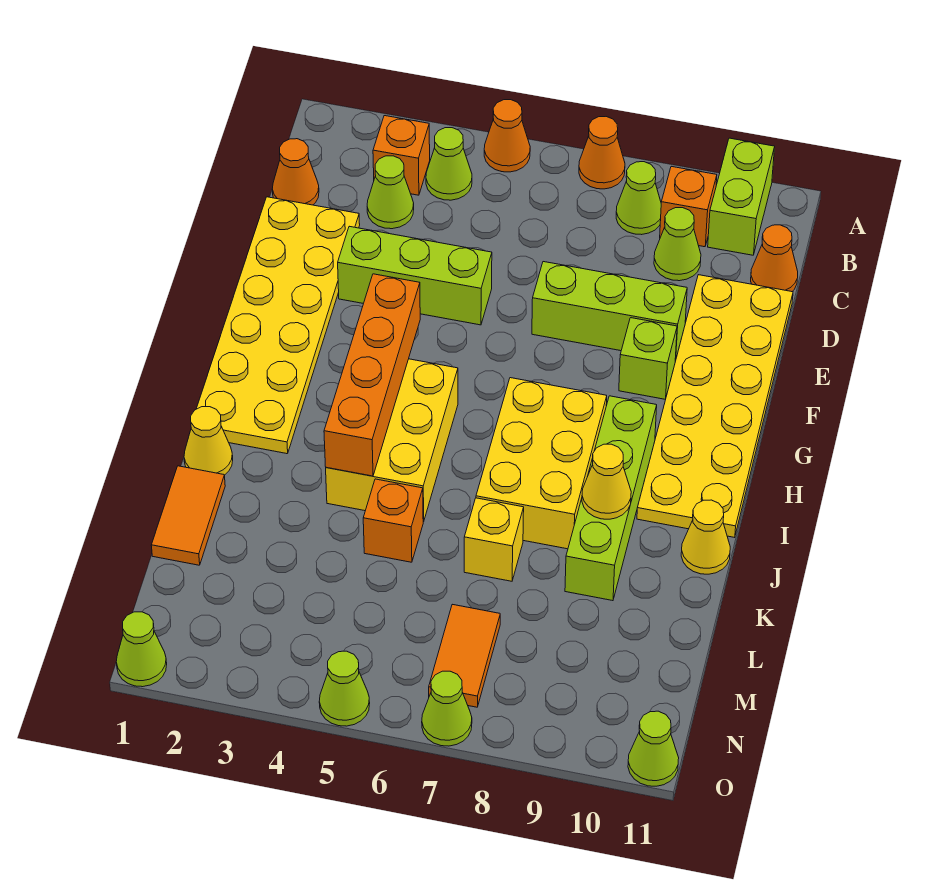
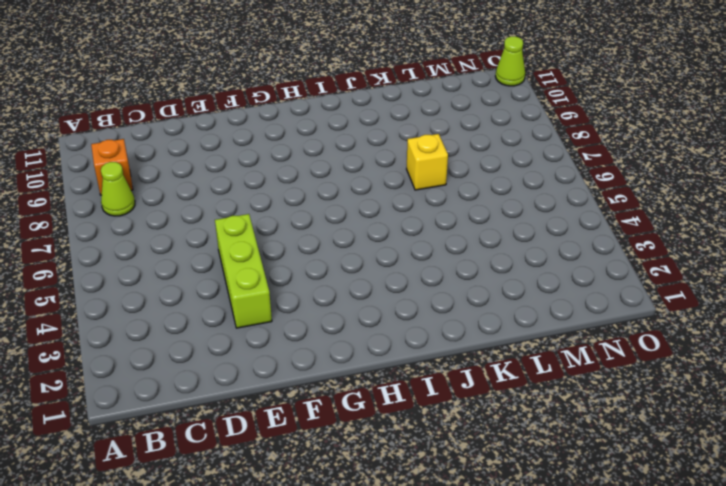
none -> orange 1x1 cone [484,100,530,172]
none -> orange 1x1 cone [579,117,625,189]
none -> lime 1x2 brick [708,138,775,255]
none -> orange 1x1 brick [373,116,430,195]

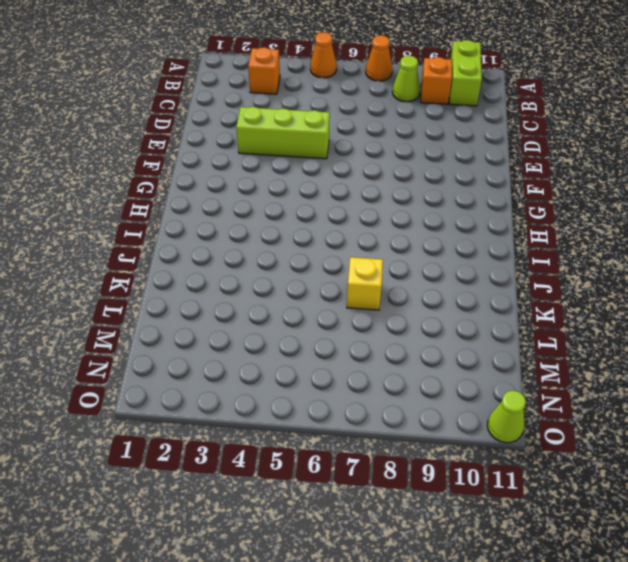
none -> lime 1x1 cone [426,128,472,200]
none -> orange 1x1 cone [272,139,319,205]
none -> lime 1x1 cone [367,156,414,229]
none -> lime 1x1 cone [654,208,701,281]

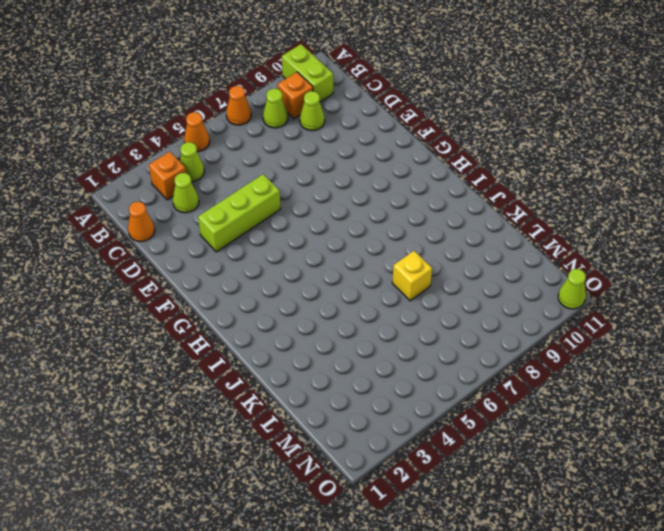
none -> orange 1x1 cone [751,225,798,292]
none -> yellow 2x6 plate [196,197,360,454]
none -> yellow 2x6 plate [637,275,793,538]
none -> lime 1x3 brick [532,262,687,360]

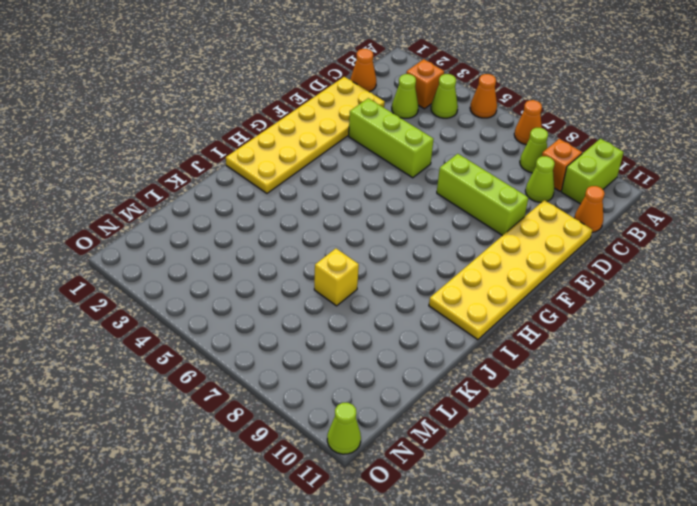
none -> lime 1x1 brick [619,318,677,399]
none -> yellow 2x3 brick [326,359,458,521]
none -> yellow 2x3 brick [476,378,607,549]
none -> lime 1x4 brick [565,396,657,601]

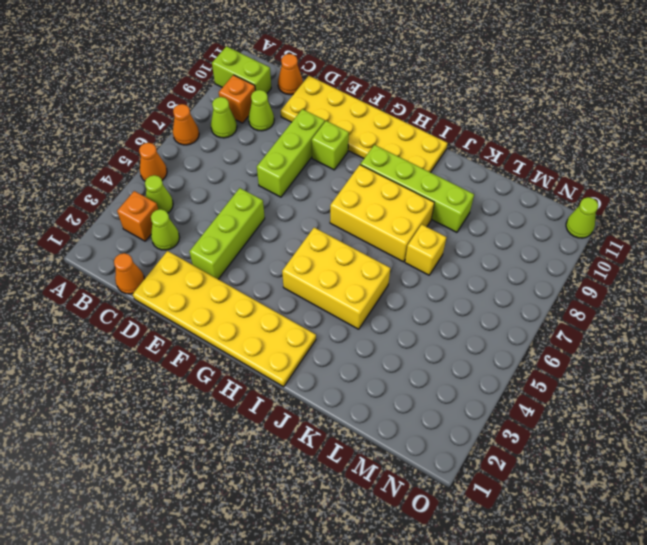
none -> yellow 1x1 cone [184,407,233,475]
none -> yellow 1x1 cone [681,500,730,574]
none -> orange 1x2 tile [151,466,225,565]
none -> orange 1x1 brick [363,479,424,562]

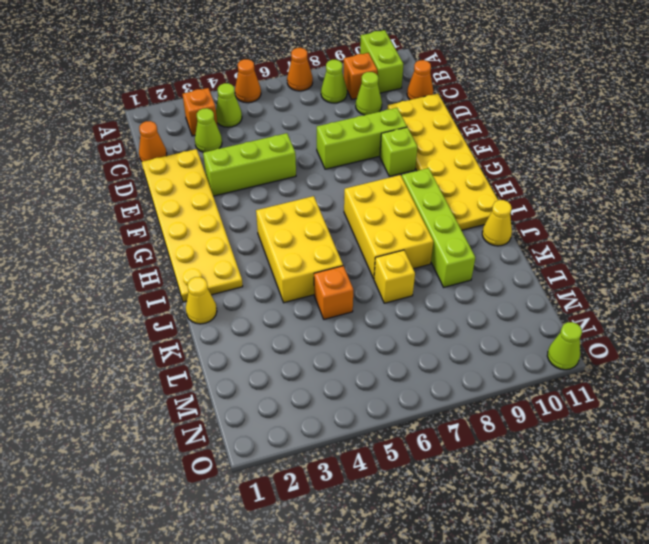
none -> orange 1x2 tile [151,466,225,565]
none -> orange 1x2 tile [429,604,500,707]
none -> lime 1x1 cone [116,612,167,687]
none -> lime 1x1 cone [319,651,370,726]

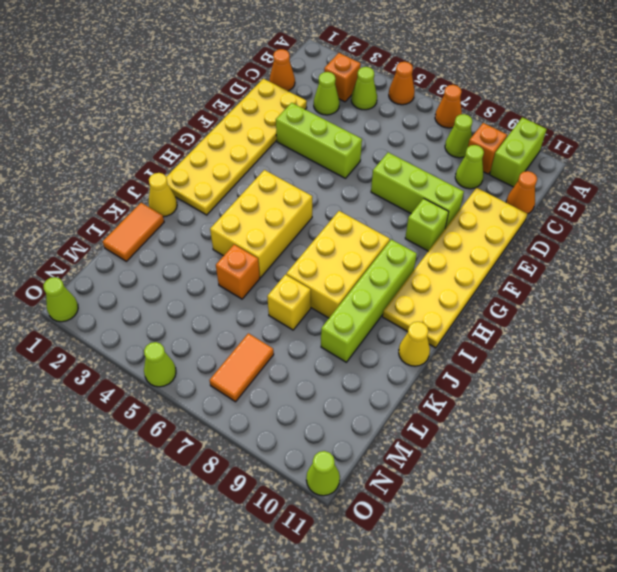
none -> lime 1x1 cone [422,671,472,746]
none -> orange 1x4 brick [324,274,420,476]
none -> yellow 1x1 cone [582,444,631,519]

